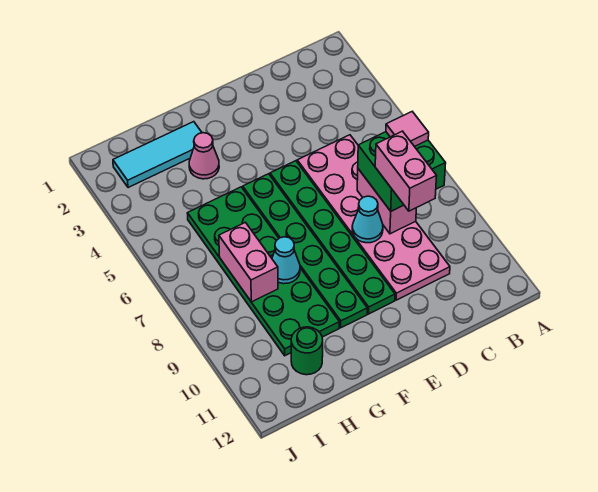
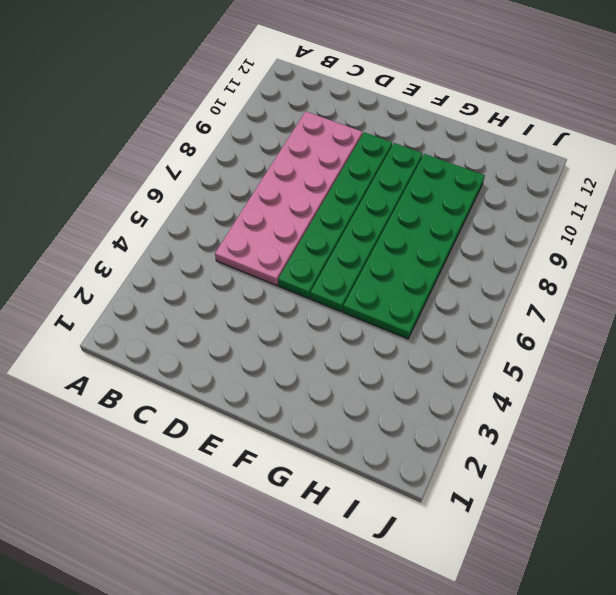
none -> cyan 1x3 tile [113,122,202,188]
none -> pink 1x1 cone [189,133,219,179]
none -> green 1x1 round brick [291,327,323,375]

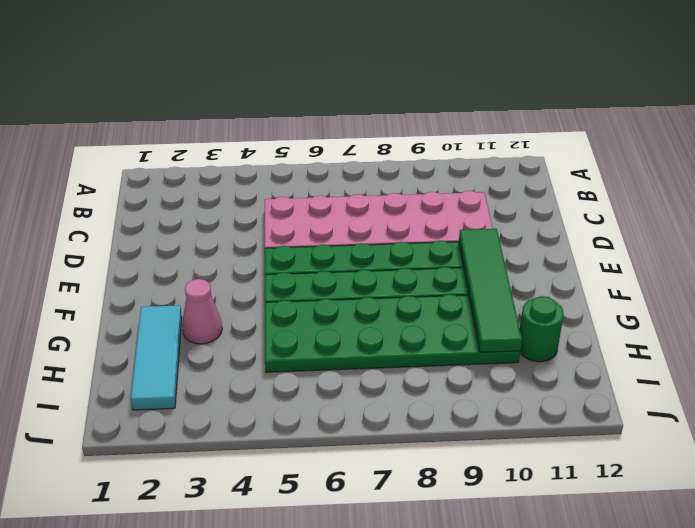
green 1x4 tile [459,229,522,352] -> none
none -> pink 1x2 brick [357,169,416,234]
none -> cyan 1x1 cone [352,196,383,243]
none -> cyan 1x1 cone [272,237,300,284]

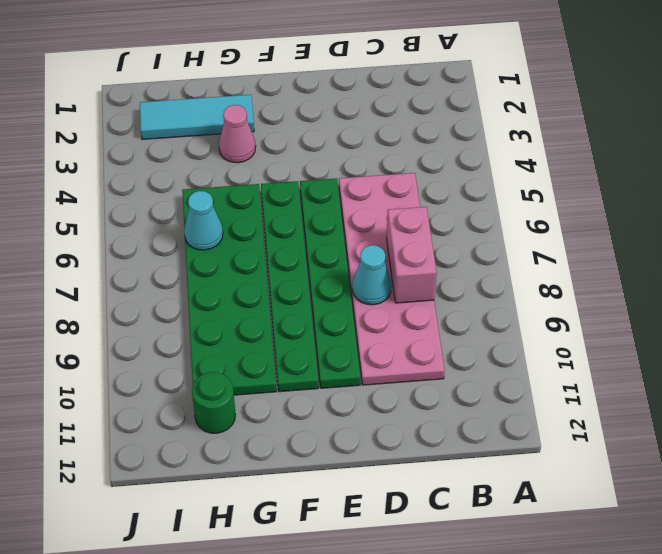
cyan 1x1 cone [184,191,223,250] -> cyan 1x1 cone moved to [272,237,300,284]
none -> pink 1x2 brick [219,222,278,302]
none -> green 2x2 brick [358,132,446,211]
none -> pink 1x1 tile [386,112,429,147]

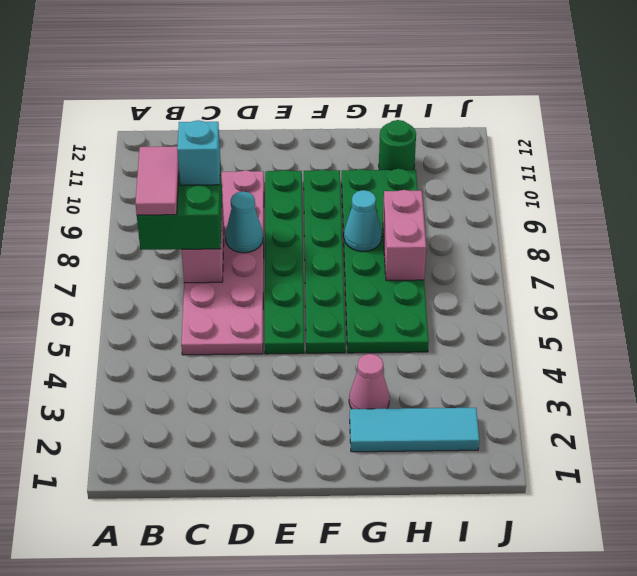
pink 1x2 tile [135,146,179,215] -> pink 1x1 tile [386,112,429,147]
cyan 1x1 brick [177,120,220,185] -> pink 1x2 brick [375,131,437,211]

